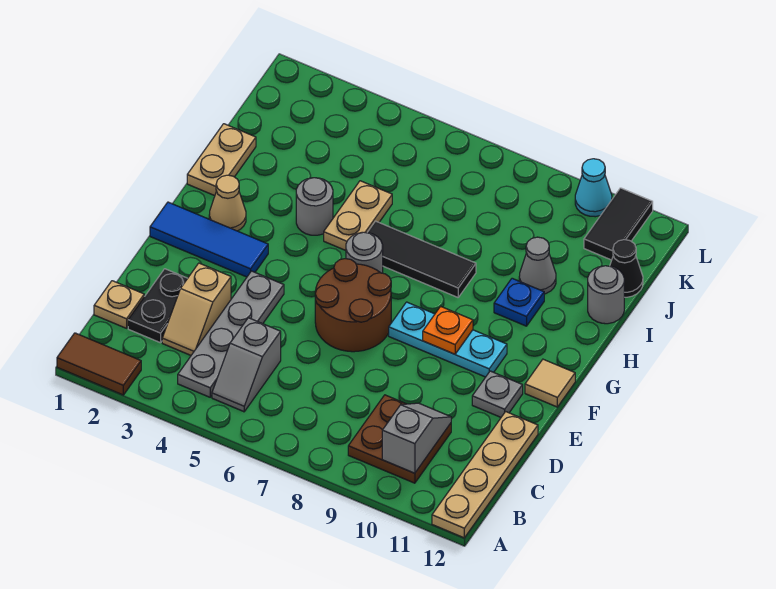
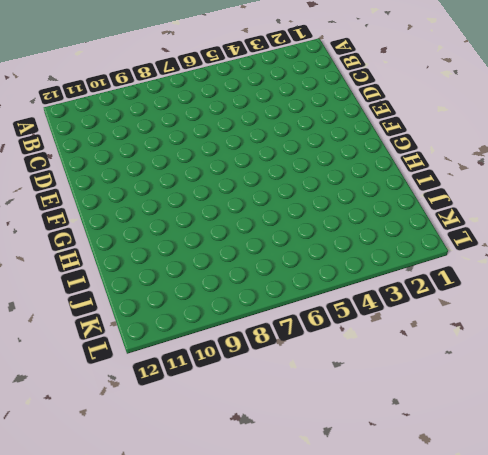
none -> brown 1x2 tile [57,333,141,395]
none -> tan 1x4 plate [432,412,538,538]
none -> grey 1x4 plate [178,271,284,397]

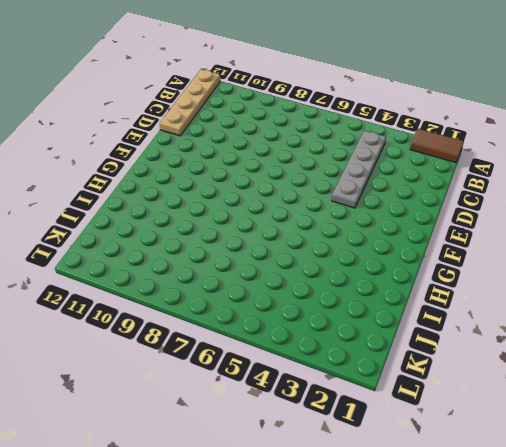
none -> grey 1x2 slope [212,318,281,412]
none -> brown 2x2 plate [348,395,451,483]
none -> tan 1x1 plate [94,281,144,328]

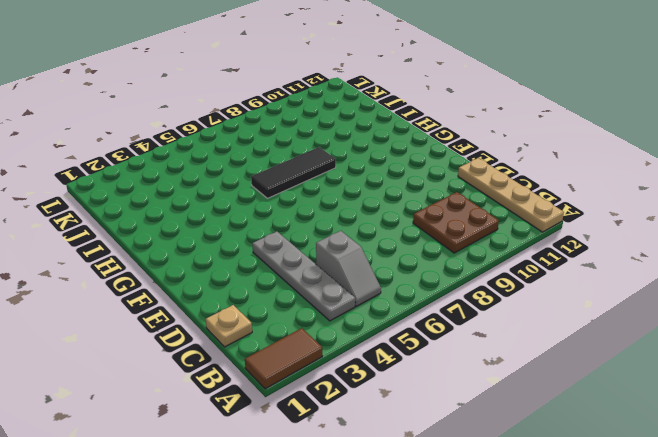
none -> black 1x2 plate [128,269,188,343]
none -> tan 1x2 slope [162,263,231,355]
none -> brown 2x2 round brick [315,259,391,352]

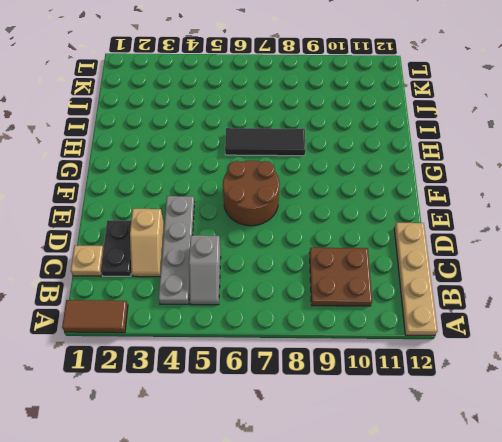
none -> grey 1x1 plate [472,371,523,417]
none -> blue 1x3 tile [150,202,268,277]
none -> cyan 1x3 plate [389,302,507,377]

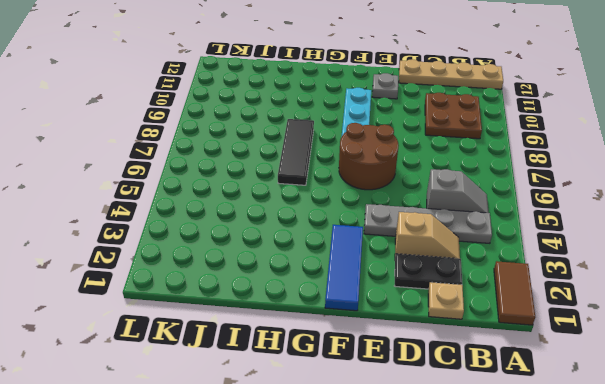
none -> tan 1x1 tile [525,359,575,407]
none -> tan 1x1 cone [209,175,246,231]
none -> grey 1x1 round brick [346,232,383,273]

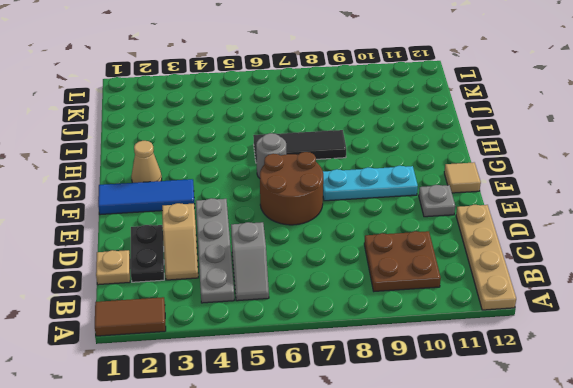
none -> tan 1x2 plate [187,124,256,196]
none -> grey 1x1 round brick [296,178,333,235]
none -> tan 1x2 plate [324,181,392,251]

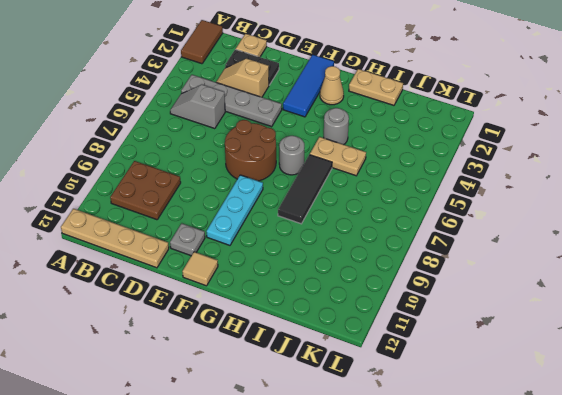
none -> blue 1x1 plate [494,278,544,326]
none -> grey 1x1 cone [519,237,556,294]
none -> grey 1x1 round brick [588,266,624,324]

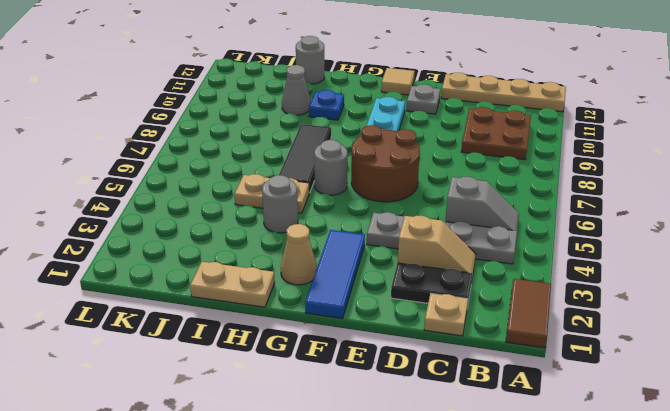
none -> black 1x1 cone [610,240,643,297]
none -> black 1x2 tile [584,188,653,260]
none -> cyan 1x1 cone [575,159,612,217]

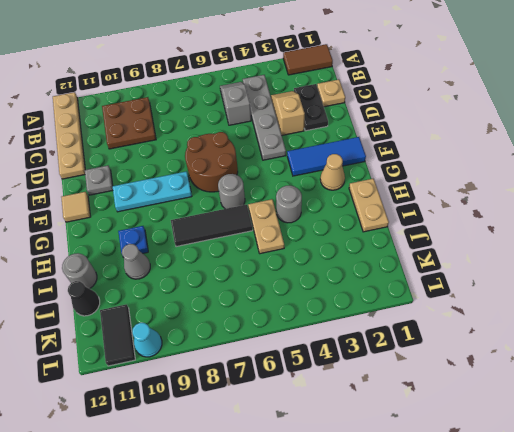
none -> grey 1x2 slope [382,403,451,473]
none -> orange 1x1 plate [423,306,473,354]

